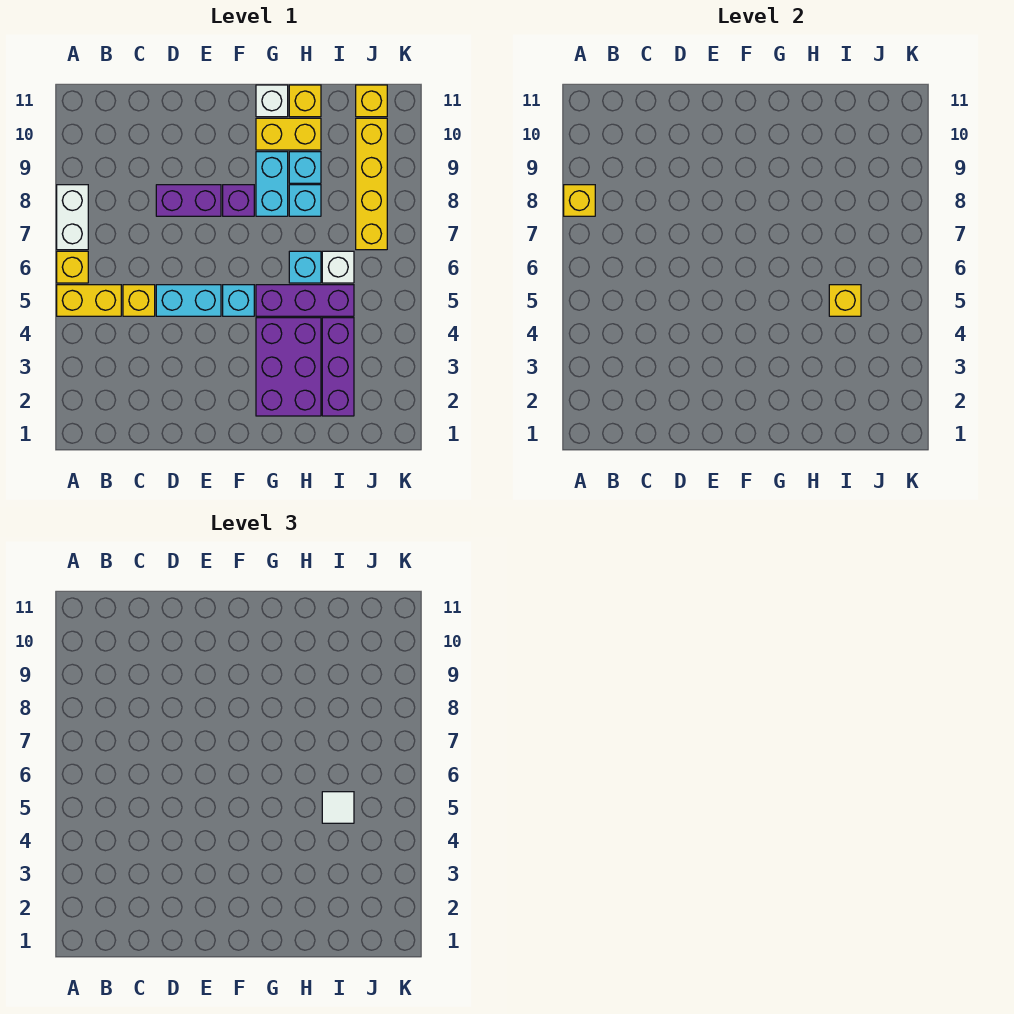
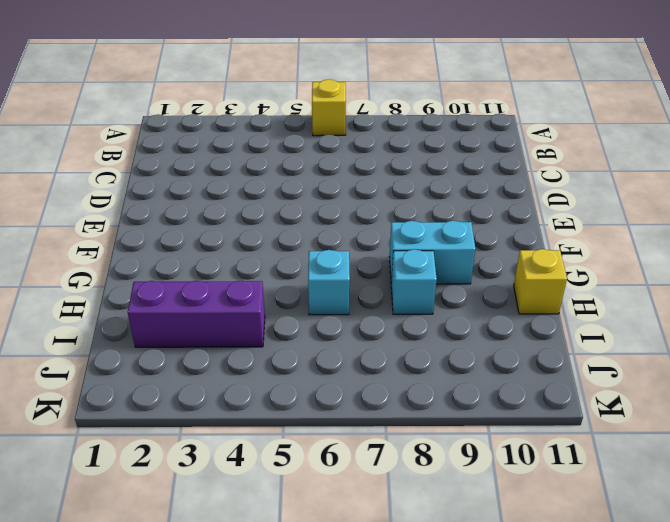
none -> yellow 1x2 brick [57,285,121,316]
none -> white 1x2 brick [57,185,88,250]
none -> yellow 1x1 brick [123,285,155,316]

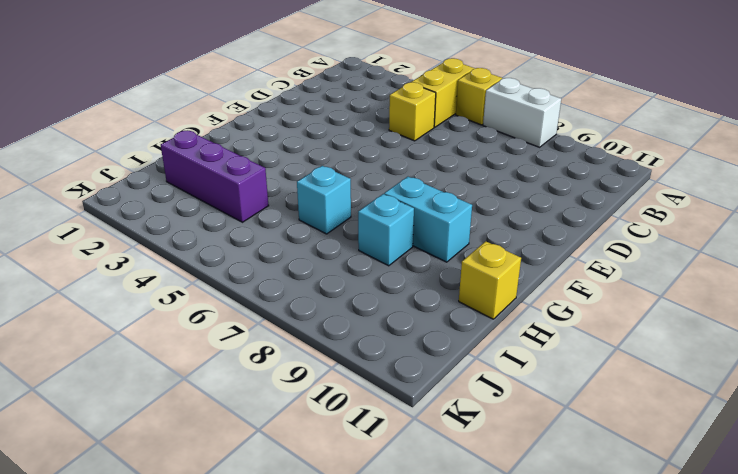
none -> cyan 1x2 brick [156,285,221,316]
none -> purple 1x2 brick [156,185,221,216]
none -> cyan 1x1 brick [223,285,254,316]

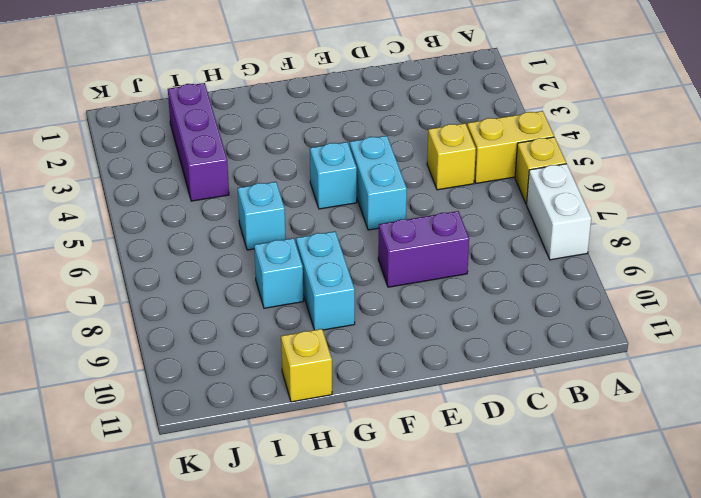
cyan 1x2 brick [350,136,407,230] -> cyan 1x2 brick turned to [156,285,221,316]
none -> purple 1x1 brick [223,185,254,216]
none -> purple 2x3 brick [256,318,321,416]
none -> purple 1x3 brick [256,285,354,316]

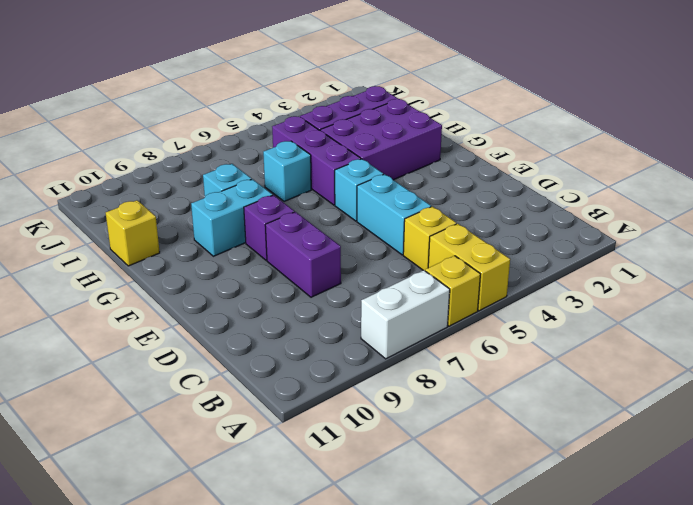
none -> yellow 1x2 brick [256,118,321,150]
none -> white 1x1 brick [256,85,288,117]
none -> cyan 1x1 brick [289,152,321,183]

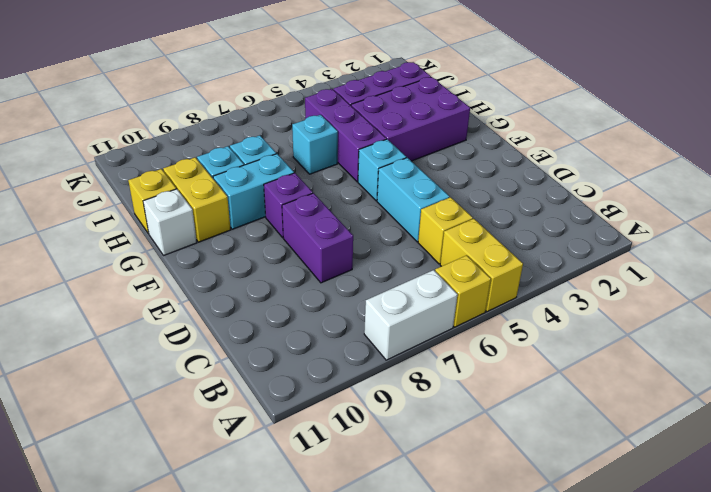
none -> white 1x1 brick [322,251,354,283]
none -> yellow 1x4 brick [356,118,387,250]
none -> yellow 1x1 brick [356,85,387,117]

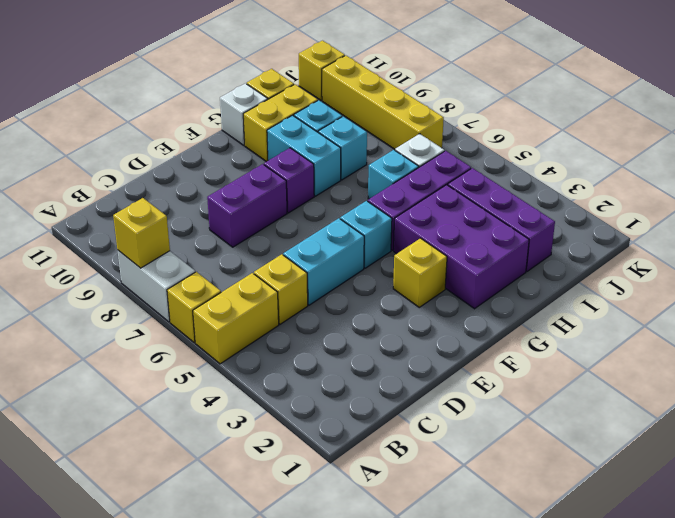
yellow 1x1 brick [393,238,447,307] -> yellow 1x1 brick moved to [829,285,861,316]
none -> white 1x1 tile [322,792,354,823]

